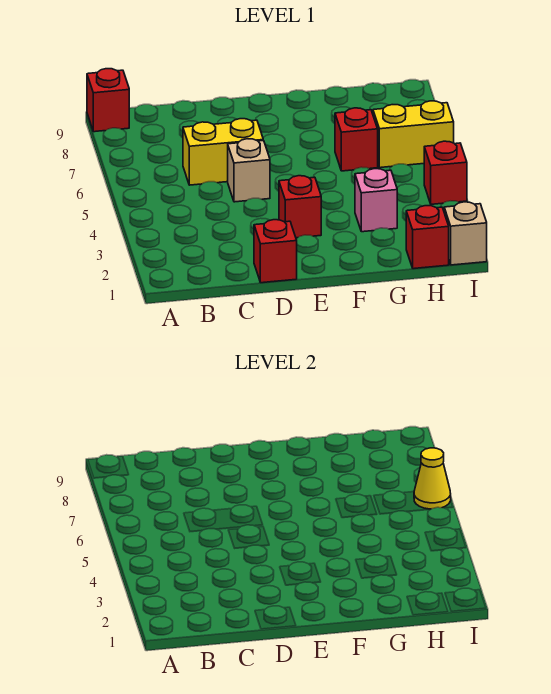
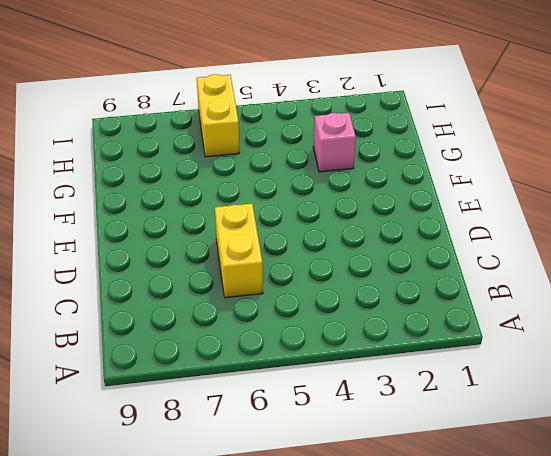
none -> red 1x1 brick [87,69,129,132]
none -> red 1x1 brick [254,220,297,283]
none -> tan 1x1 brick [228,139,270,202]

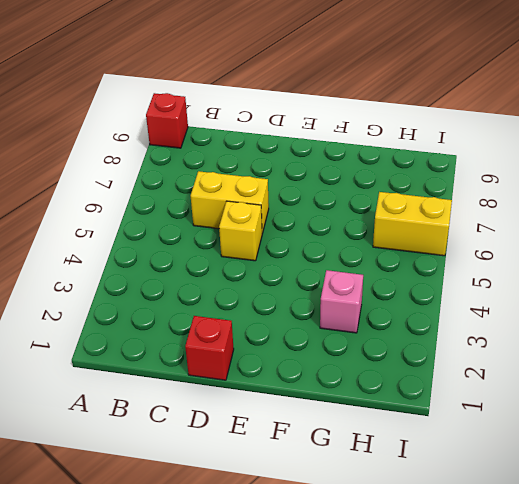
yellow 1x1 brick [219,201,262,261] -> tan 1x1 brick [228,139,270,202]
none -> red 1x1 brick [279,176,321,238]
none -> red 1x1 brick [335,108,378,171]
none -> red 1x1 brick [406,206,449,269]

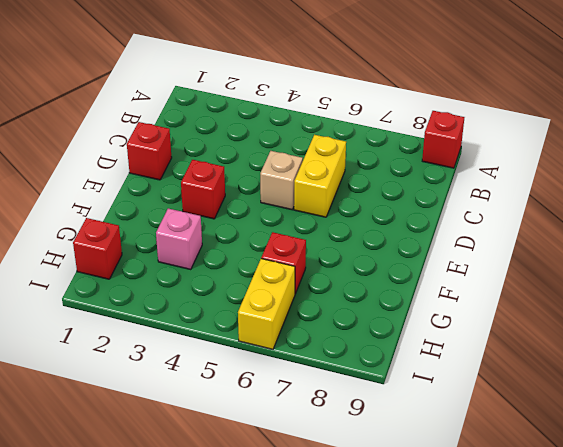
none -> tan 1x1 brick [444,202,487,265]
none -> red 1x1 brick [424,141,467,204]
none -> yellow 1x1 cone [414,448,451,509]

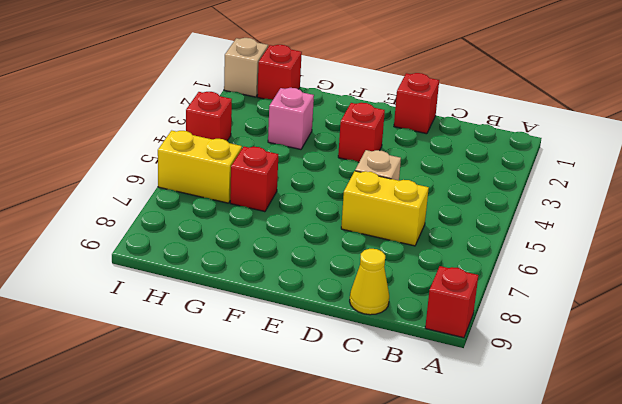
yellow 1x1 cone [350,249,389,315] -> yellow 1x1 cone moved to [414,448,451,509]

